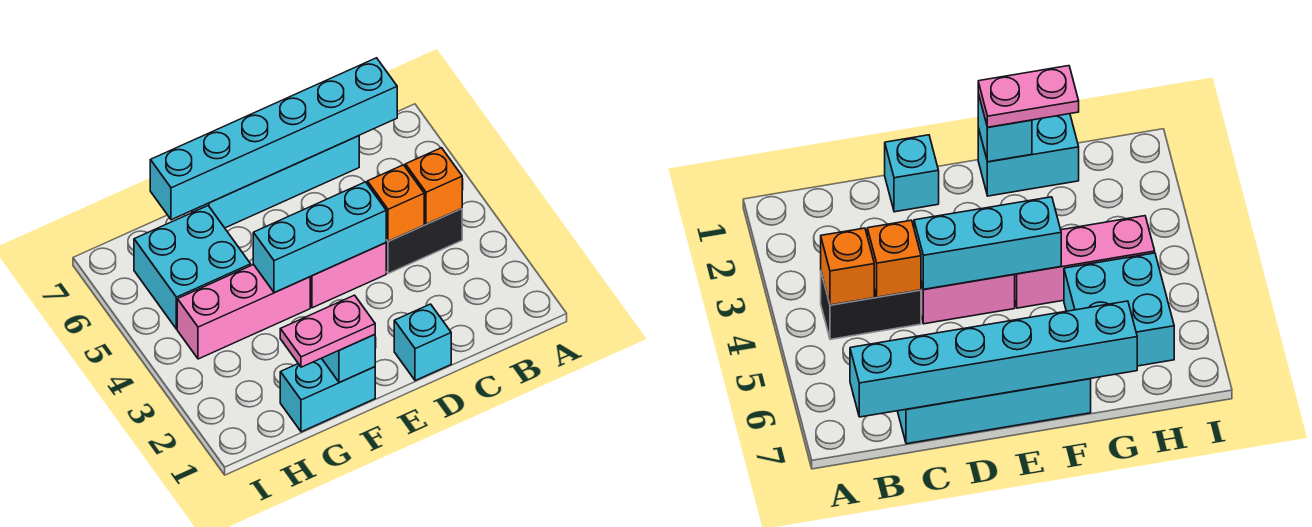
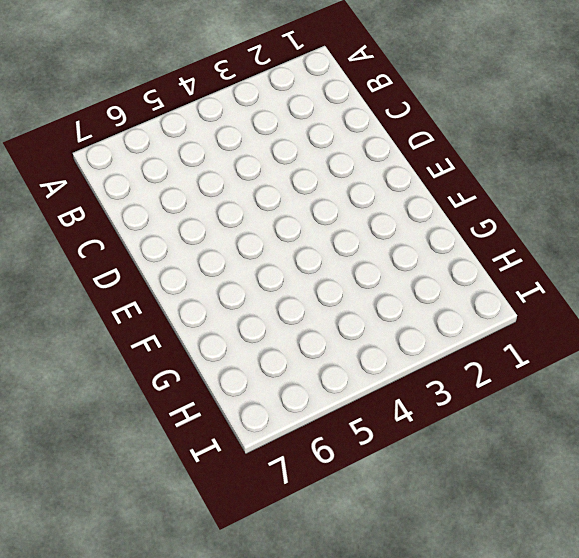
none -> black 1x2 brick [386,209,462,274]
none -> cyan 1x4 brick [192,136,359,228]
none -> cyan 1x1 brick [394,304,451,381]

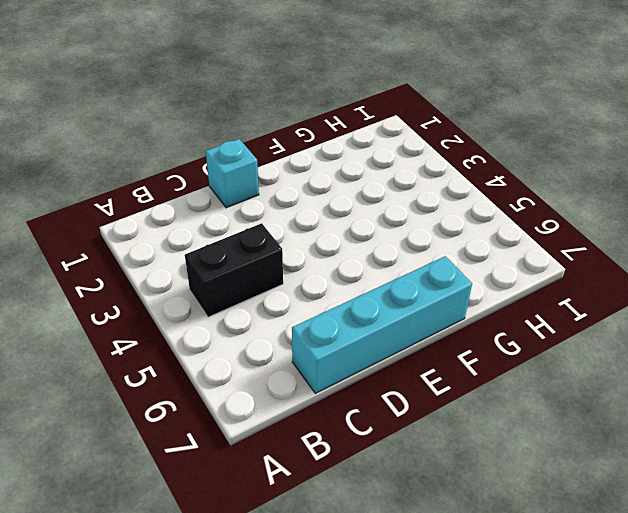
none -> pink 1x2 brick [310,243,386,308]
none -> cyan 1x2 brick [280,358,375,432]
none -> pink 1x3 brick [177,265,310,359]

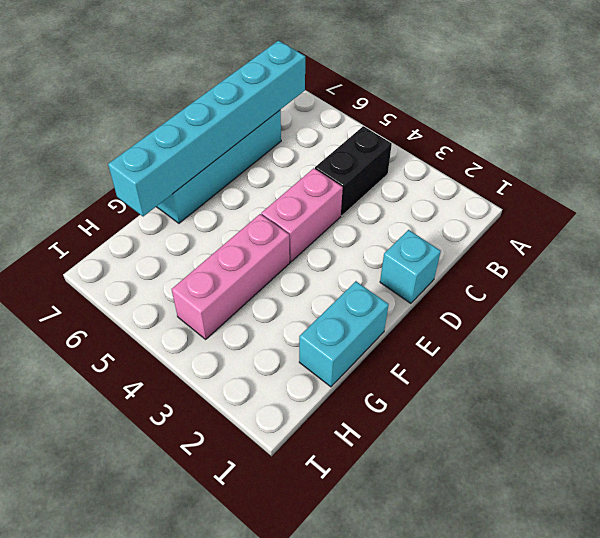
none -> cyan 2x2 brick [134,206,251,329]
none -> orange 1x1 brick [405,148,462,224]
none -> orange 1x1 brick [367,165,424,241]

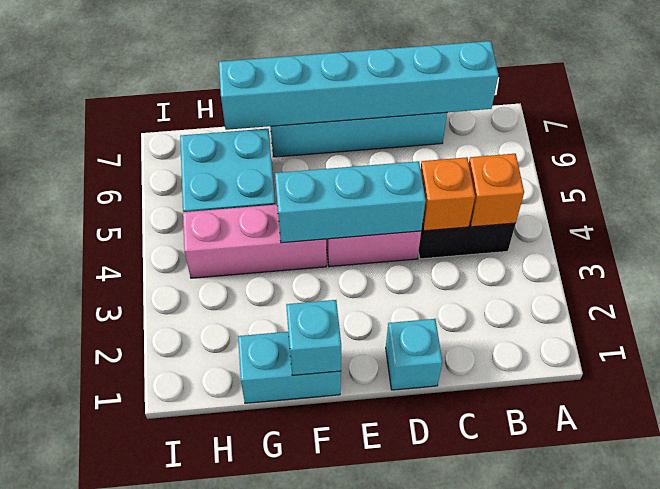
none -> pink 1x2 plate [280,295,375,367]

